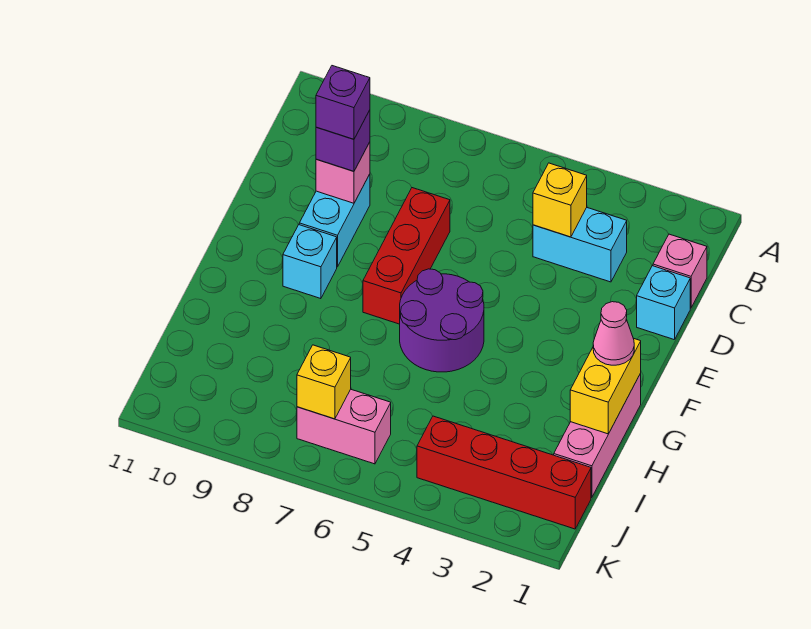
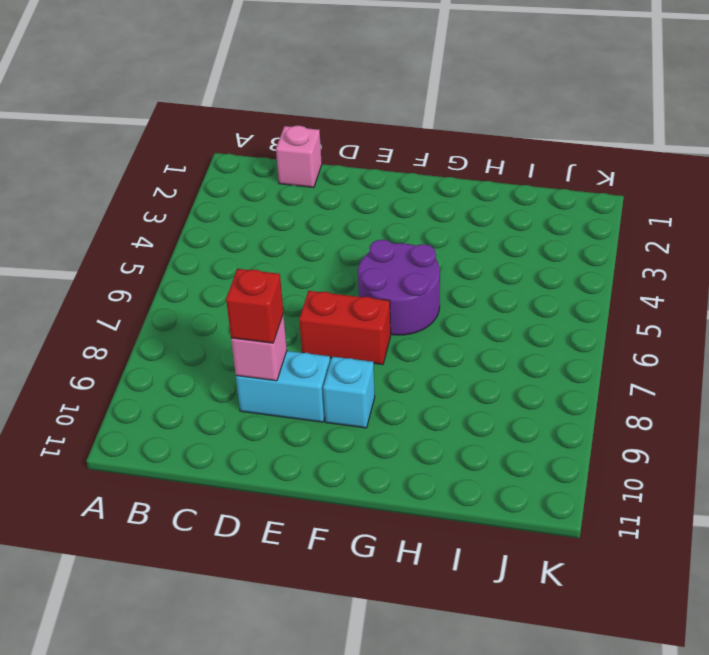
red 1x1 brick [226,269,283,343] -> purple 1x1 brick [316,110,370,171]
red 1x2 brick [299,291,391,365] -> red 1x3 brick [363,188,450,324]
none -> cyan 1x2 brick [533,208,627,282]
none -> cyan 1x1 brick [637,266,690,340]
none -> pink 1x3 brick [554,374,641,498]

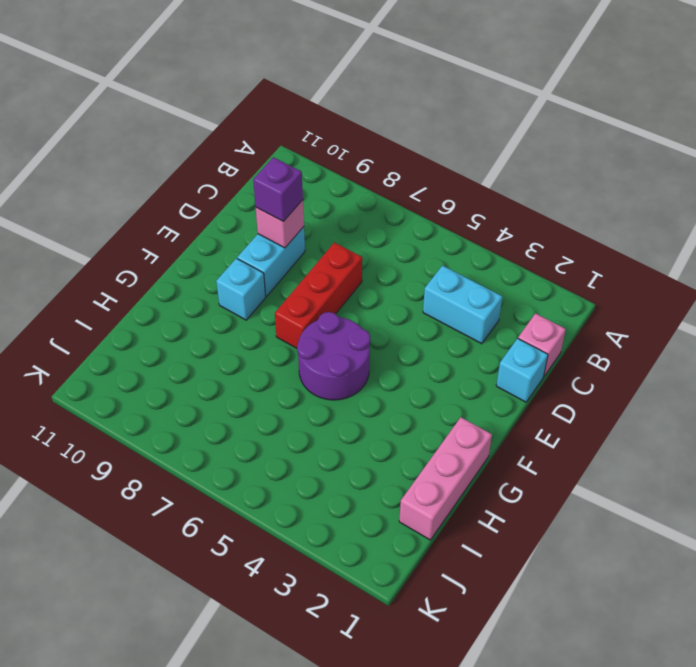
none -> red 1x4 brick [417,416,591,529]
none -> pink 1x2 brick [297,389,391,464]
none -> yellow 1x1 brick [533,163,587,237]

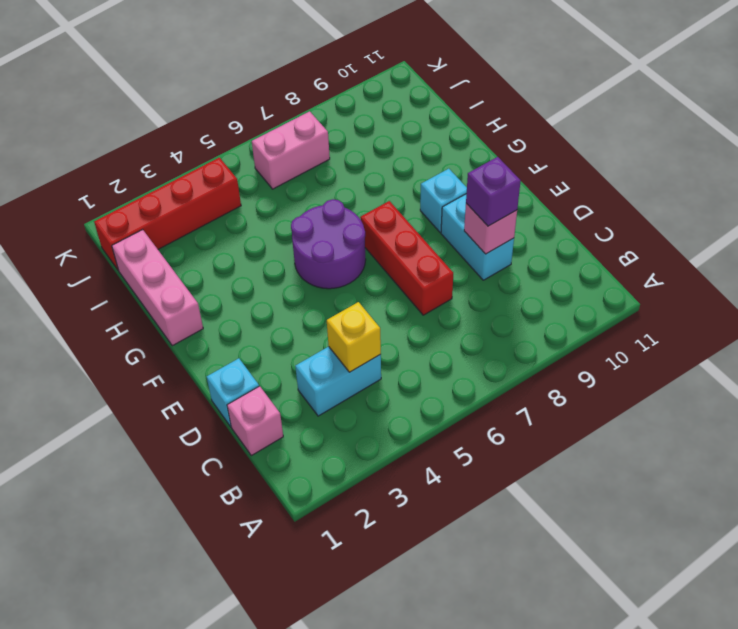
none -> yellow 1x2 brick [570,338,641,434]
none -> yellow 1x1 brick [297,345,351,419]
none -> pink 1x1 cone [593,302,634,365]

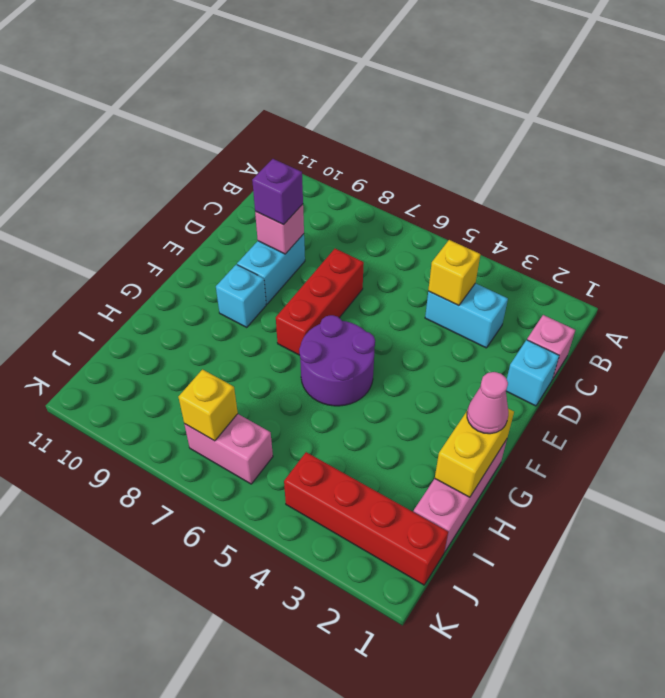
none -> purple 1x1 brick [316,66,370,139]

